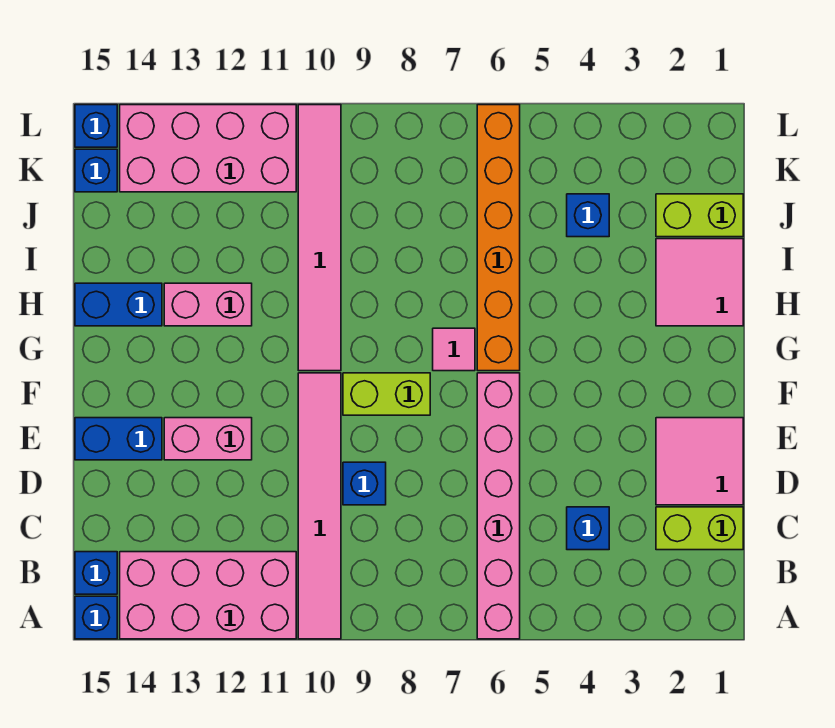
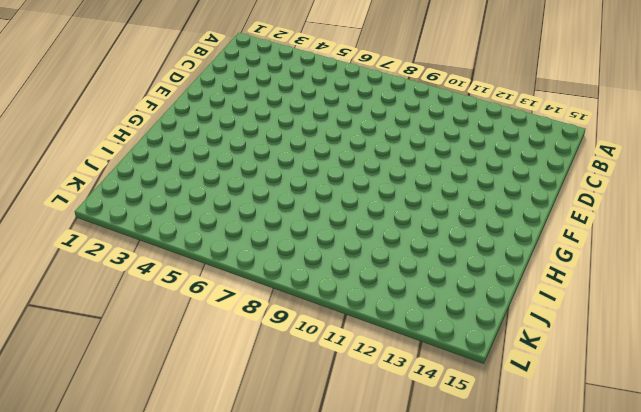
none -> pink 1x6 brick [477,373,520,639]
none -> pink 1x6 tile [298,373,341,639]
none -> pink 2x4 brick [120,552,296,639]

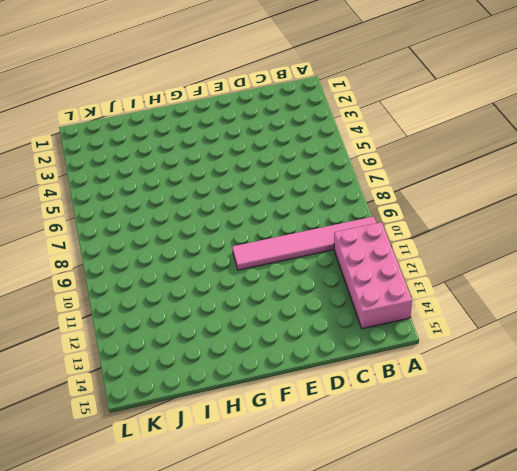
none -> pink 1x6 brick [477,373,520,639]
none -> blue 1x1 brick [75,596,117,639]
none -> blue 1x1 brick [75,552,117,594]

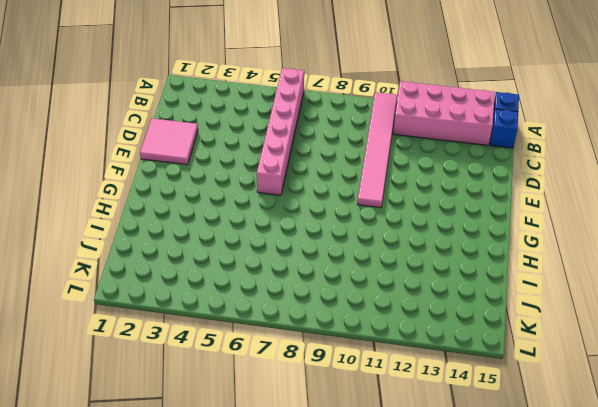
none -> lime 1x2 brick [656,507,743,550]
none -> blue 1x1 brick [567,507,609,550]
none -> blue 1x1 brick [343,462,386,505]

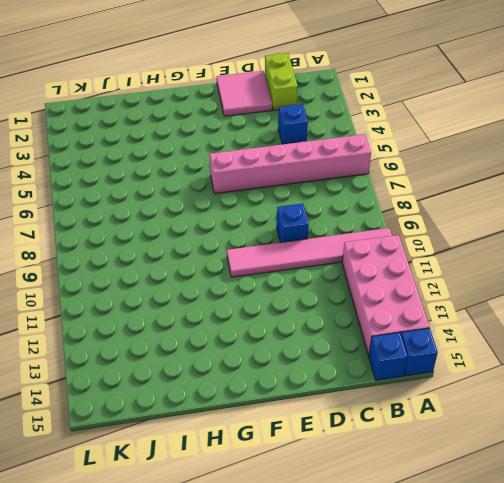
none -> pink 1x2 brick [164,418,252,460]
none -> blue 1x2 brick [75,418,162,460]
none -> lime 1x2 brick [343,373,430,415]

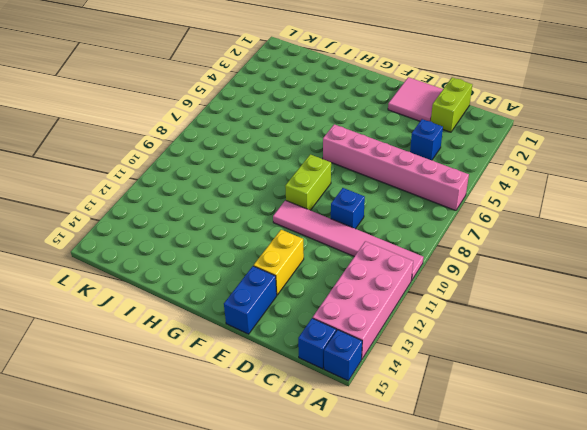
yellow 1x2 brick [254,230,304,295] -> pink 1x2 brick [164,418,252,460]
none -> orange 1x6 brick [477,105,520,371]
none -> pink 1x1 tile [433,328,475,371]
none -> pink 1x6 tile [298,105,341,371]

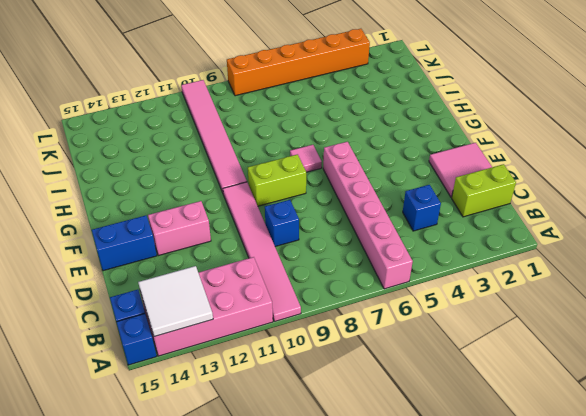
white 2x2 tile [138,266,213,337] -> none
orange 1x6 brick [227,29,370,96] -> orange 1x6 brick turned to [477,105,520,371]
none -> pink 2x2 tile [656,239,743,326]
none -> pink 1x2 brick [164,283,252,326]
none -> blue 1x2 brick [75,283,162,326]

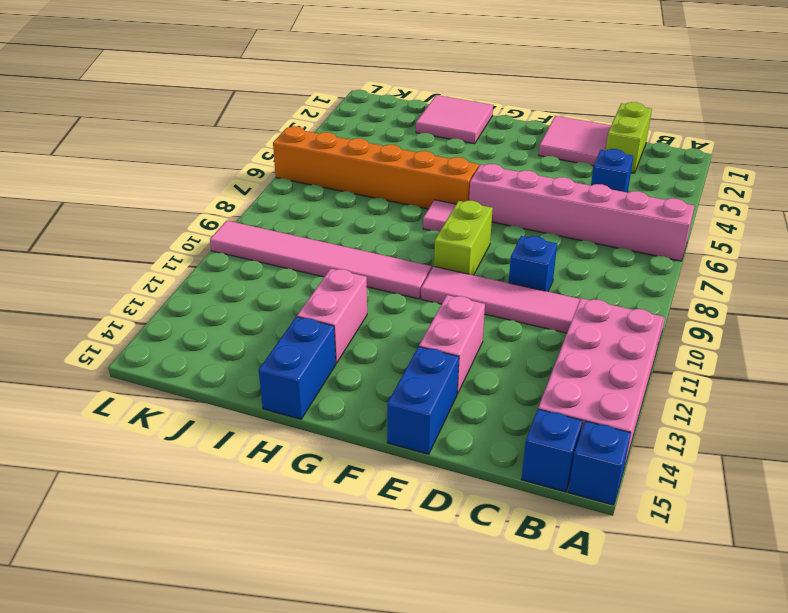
none -> lime 1x2 brick [656,194,743,237]
none -> blue 1x1 brick [567,194,609,237]
none -> pink 2x4 brick [120,105,296,192]

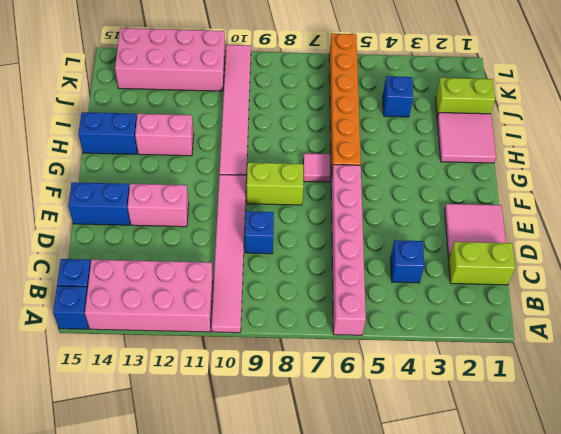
none -> blue 1x1 brick [75,149,117,192]
none -> blue 1x1 brick [75,105,117,147]

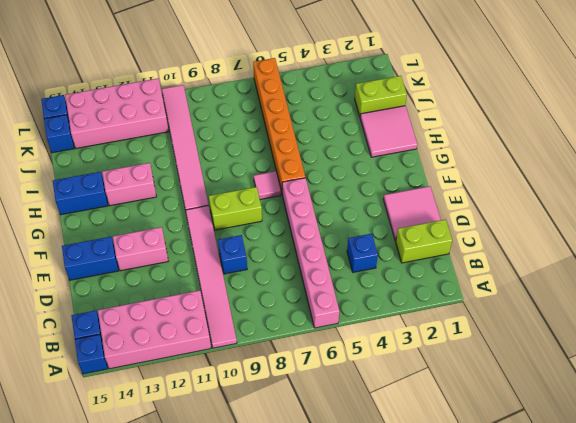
none -> blue 1x1 brick [567,194,609,237]

